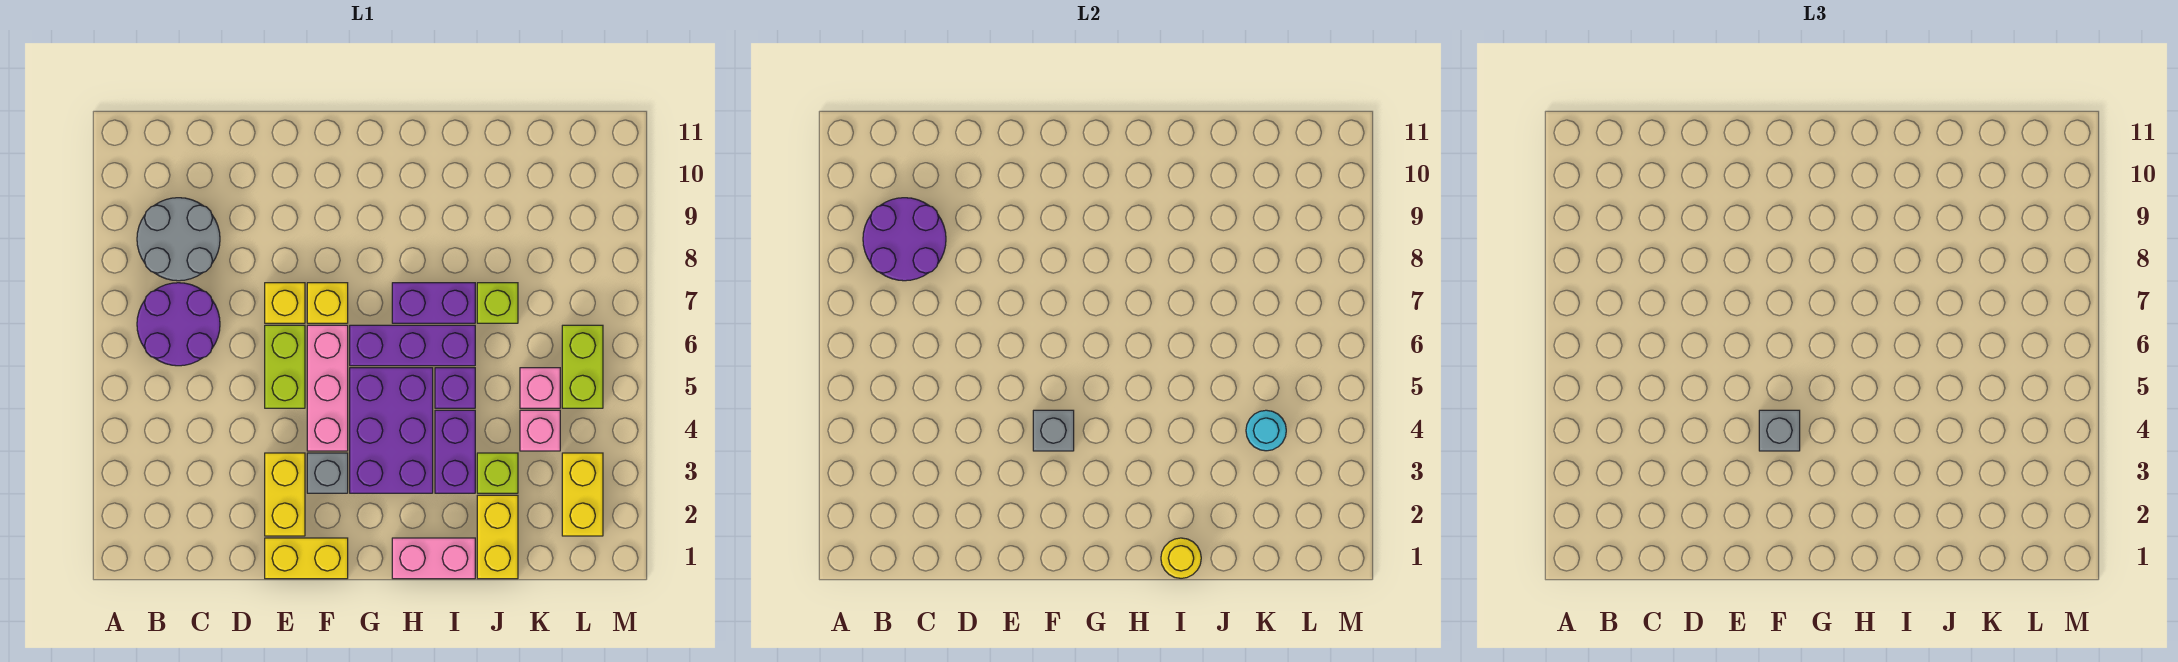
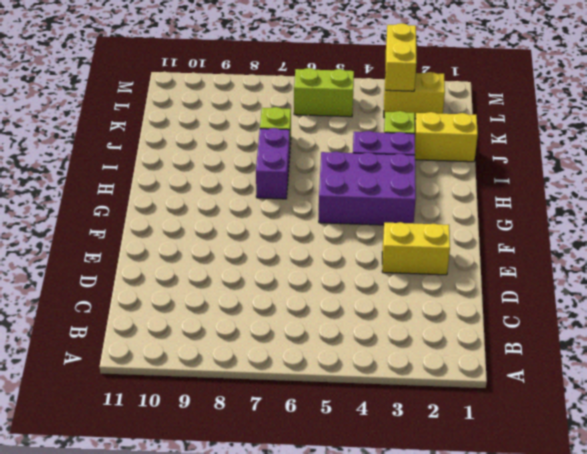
yellow 1x2 brick [385,23,417,91] -> yellow 1x2 brick moved to [265,538,348,579]
none -> purple 2x2 round brick [137,283,220,366]
none -> grey 2x2 round brick [137,198,220,281]
none -> lime 1x2 brick [265,325,305,408]

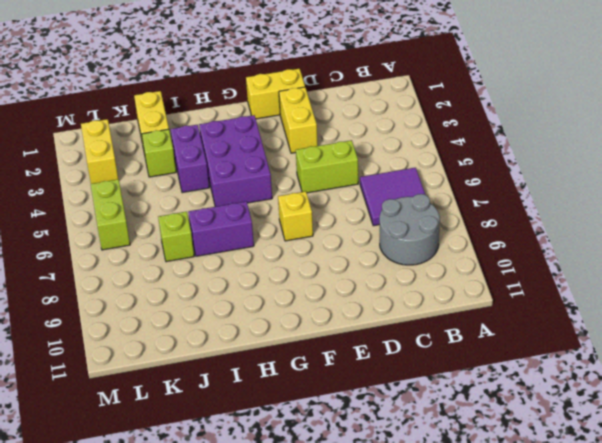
purple 2x2 tile [360,168,425,226] -> purple 2x2 round brick [137,283,220,366]
lime 1x2 brick [296,140,358,193] -> lime 1x2 brick turned to [265,325,305,408]
none -> yellow 1x1 brick [265,283,305,323]
none -> grey 1x1 brick [307,453,348,493]
none -> pink 1x3 brick [307,325,348,451]

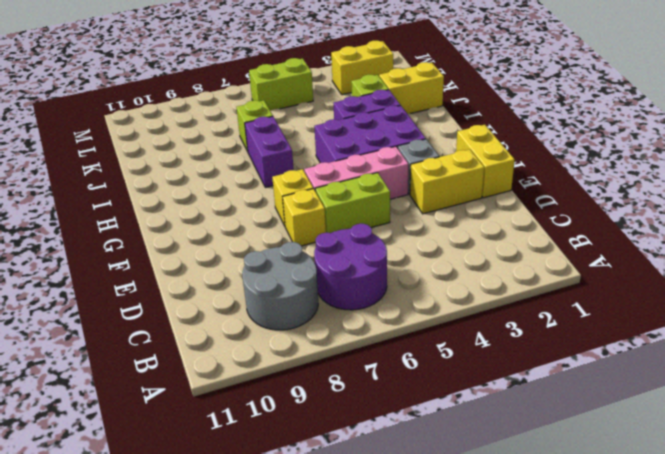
none -> purple 1x3 brick [350,325,475,366]
none -> pink 1x2 brick [392,538,475,579]
none -> purple 1x1 brick [435,368,475,408]

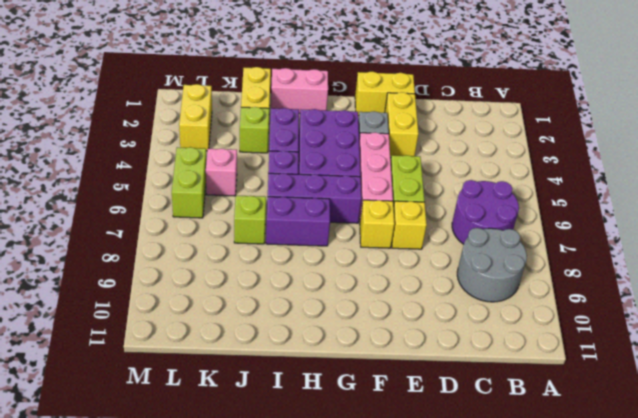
none -> pink 1x1 brick [520,410,560,451]
none -> purple 2x2 round brick [863,198,946,281]
none -> grey 1x1 brick [1033,410,1074,451]

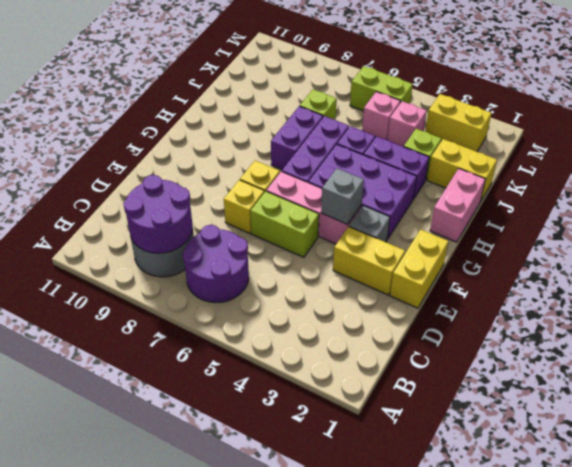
none -> yellow 1x1 round brick [1161,538,1201,578]
none -> cyan 1x1 round brick [1246,410,1286,451]
none -> grey 1x1 brick [1759,410,1800,451]

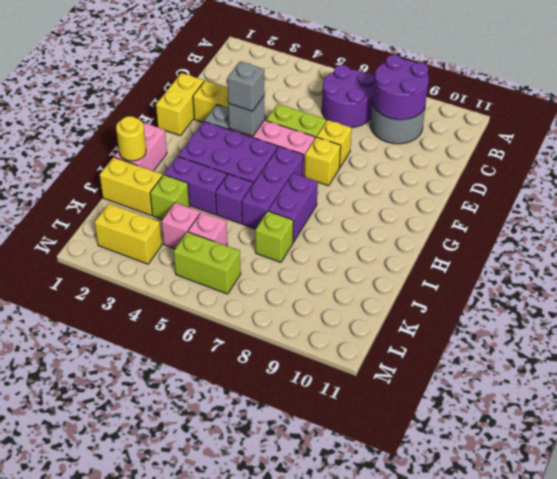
none -> cyan 1x1 round brick [1246,410,1286,451]

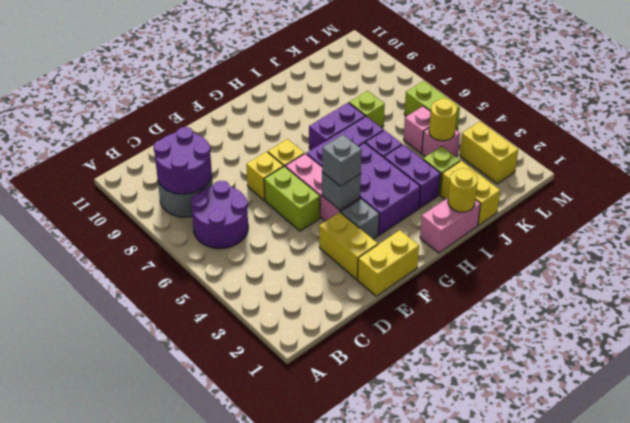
yellow 1x1 round brick [429,98,457,141] -> cyan 1x1 round brick [1246,410,1286,451]

